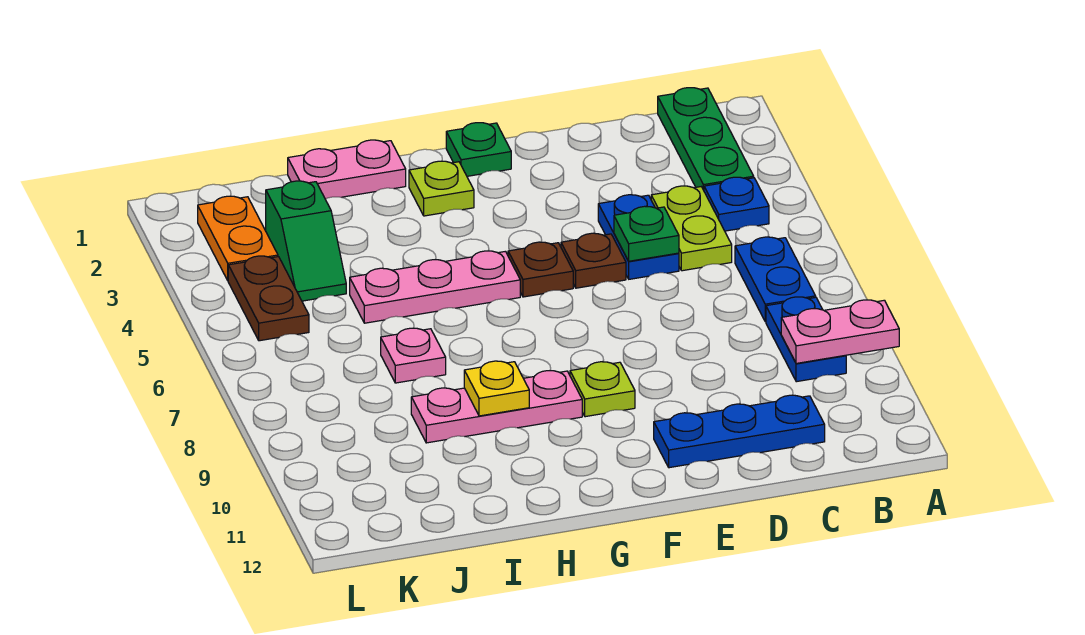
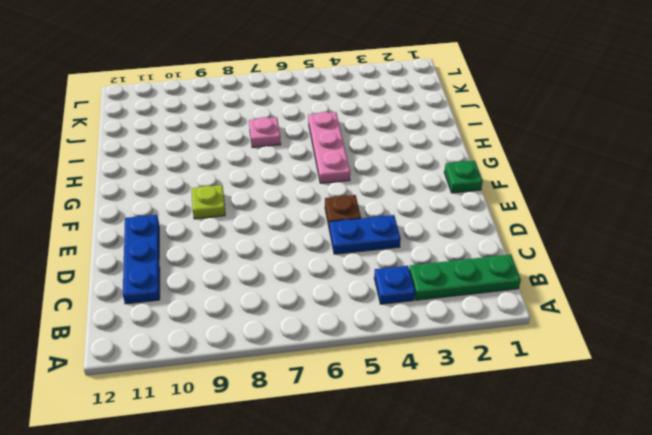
none -> blue 1x2 plate [735,237,816,322]
none -> blue 1x2 plate [766,297,846,382]
none -> lime 1x2 plate [651,186,732,271]

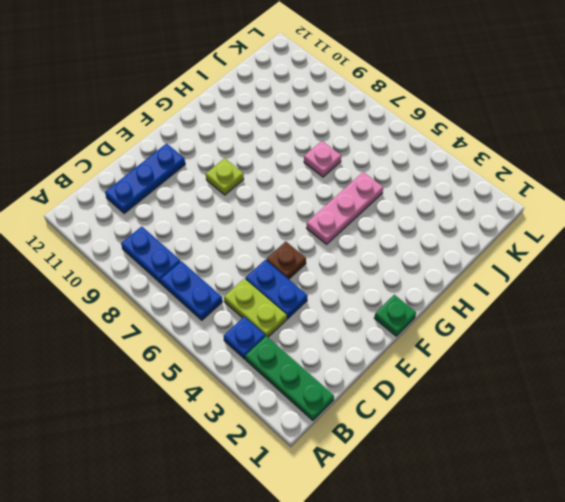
none -> brown 1x1 plate [508,242,573,297]
none -> lime 1x1 plate [409,161,474,216]
none -> pink 1x3 plate [411,371,582,443]

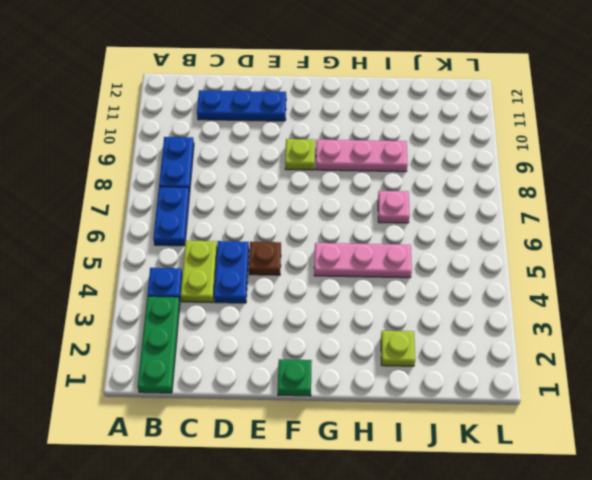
lime 1x1 plate [381,331,415,366] -> lime 1x1 plate moved to [409,161,474,216]
none -> brown 1x1 plate [508,242,573,297]
none -> pink 1x2 plate [288,140,406,199]
none -> green 1x2 slope [266,181,346,301]

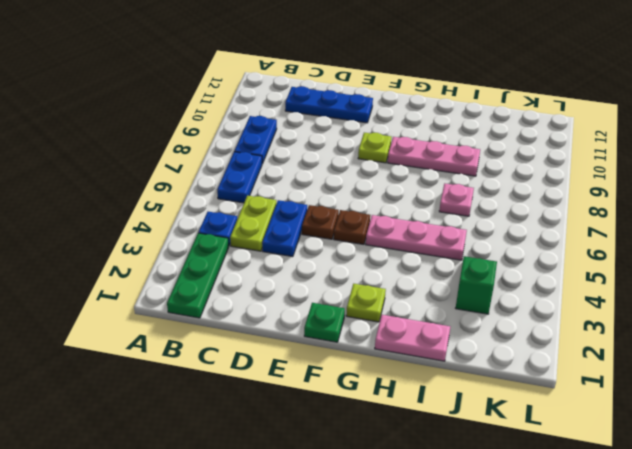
none -> orange 1x2 plate [198,196,278,280]
none -> brown 1x2 plate [228,256,309,341]
none -> pink 1x2 plate [781,300,899,363]

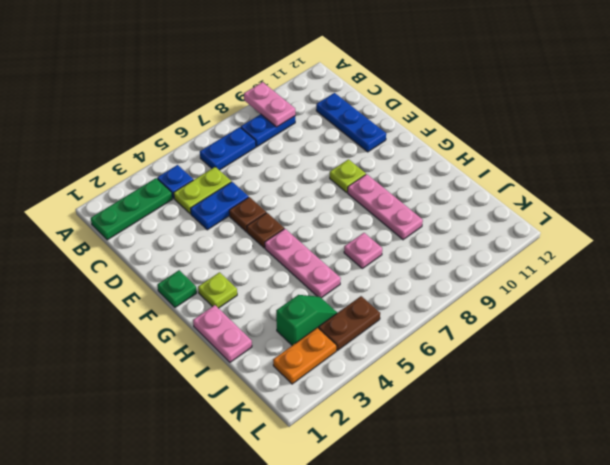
none -> green 1x1 plate [614,206,679,261]
none -> yellow 1x1 plate [464,361,529,416]

